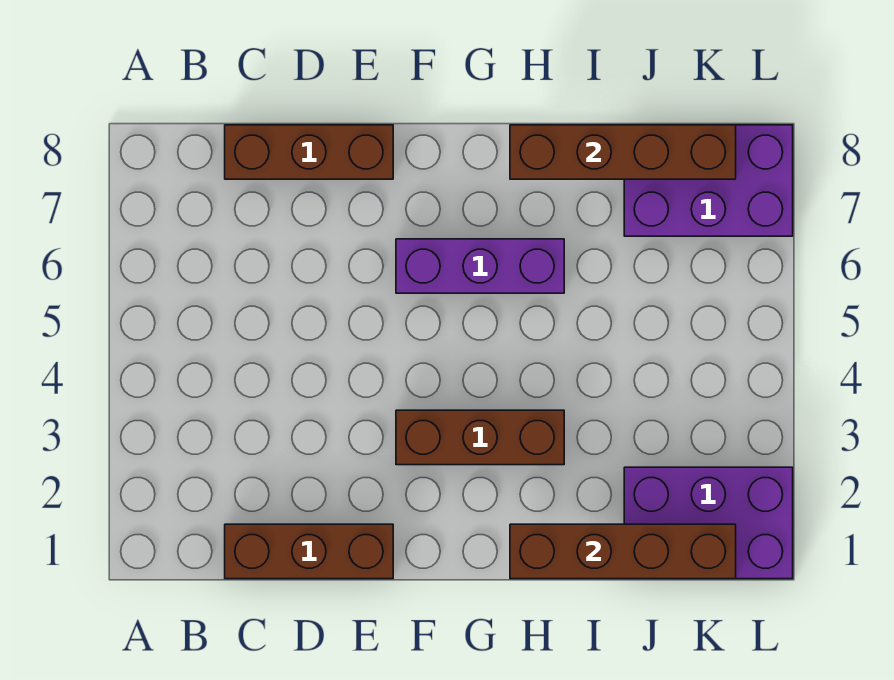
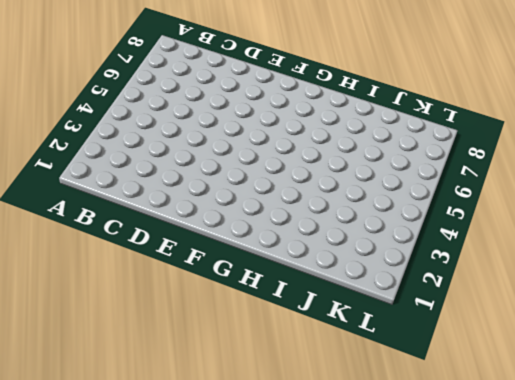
none -> brown 1x3 brick [225,524,393,579]
none -> brown 1x3 brick [225,125,393,179]

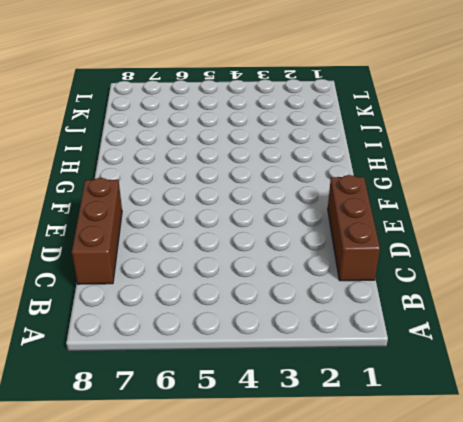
none -> brown 1x3 brick [396,410,564,465]
none -> purple 1x3 brick [396,239,564,293]

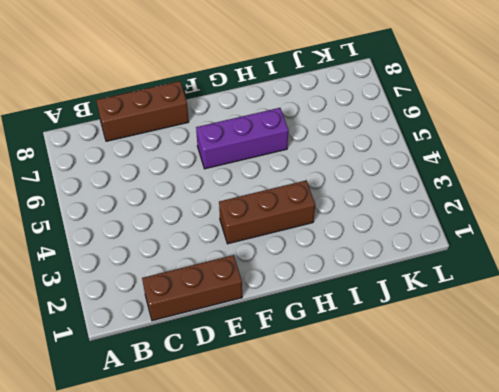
none -> purple 2x3 brick [624,467,793,579]
none -> purple 2x3 brick [624,125,793,236]

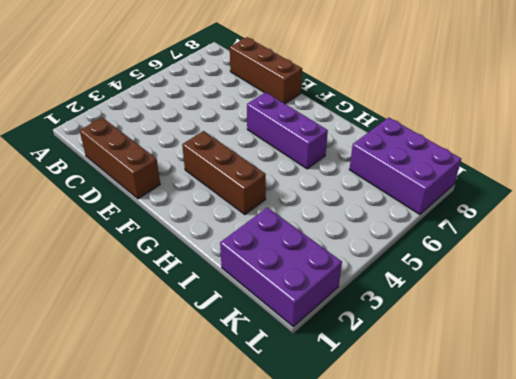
none -> brown 1x4 brick [510,524,736,579]
none -> brown 1x4 brick [510,125,736,179]

